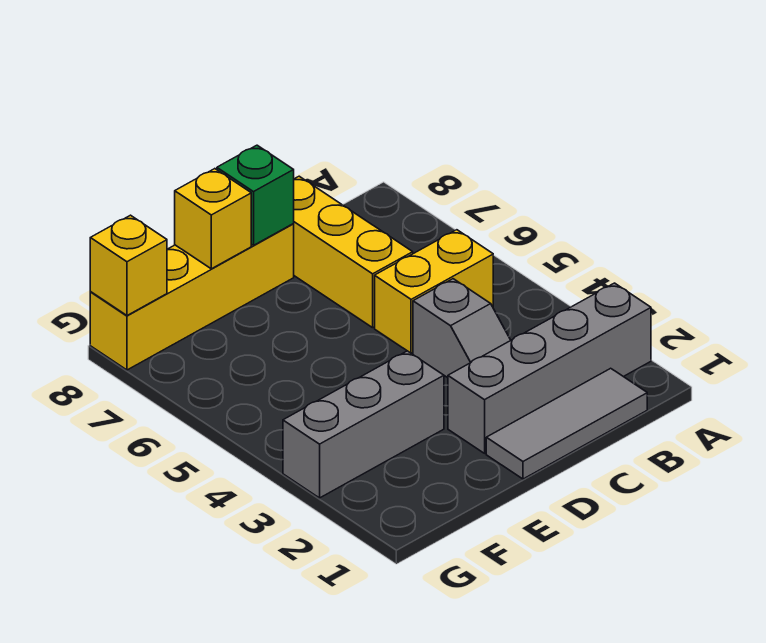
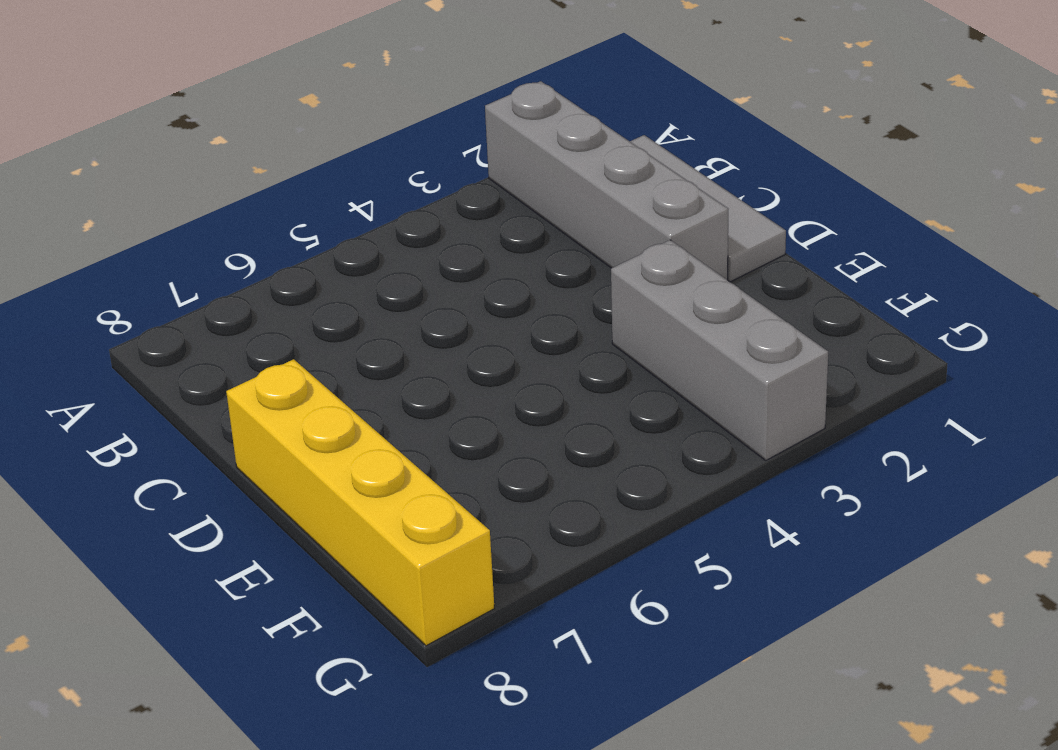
none -> yellow 1x2 brick [375,230,493,353]
none -> grey 1x2 slope [413,279,511,378]

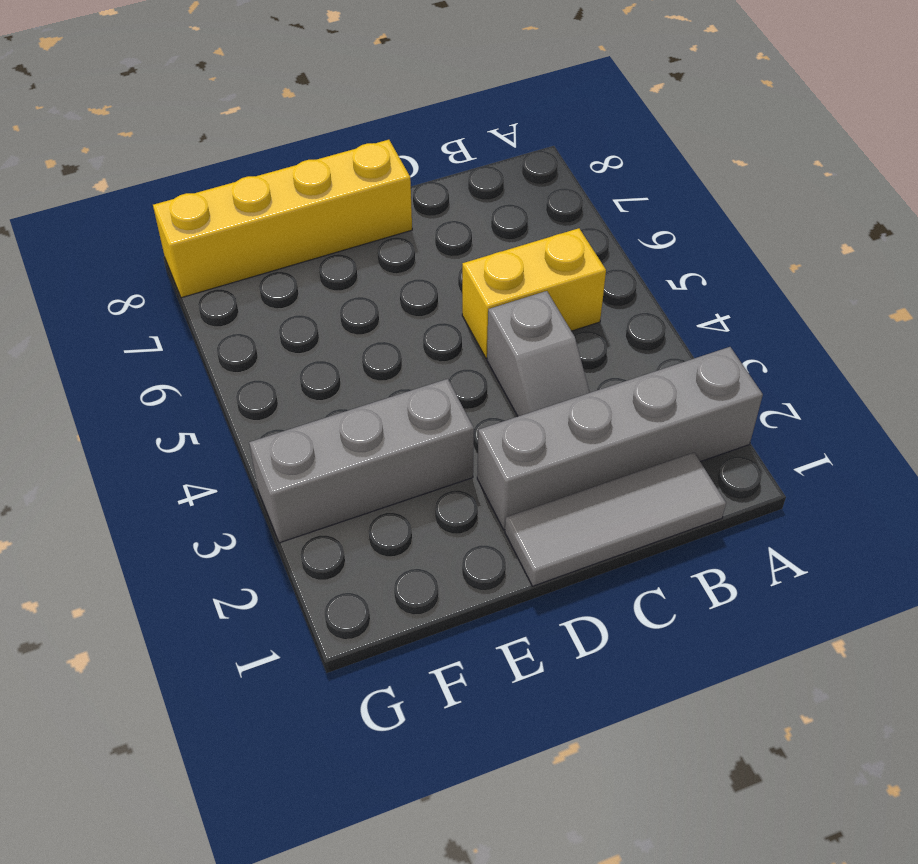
none -> yellow 1x3 brick [293,176,413,328]
none -> green 1x1 brick [217,145,294,245]

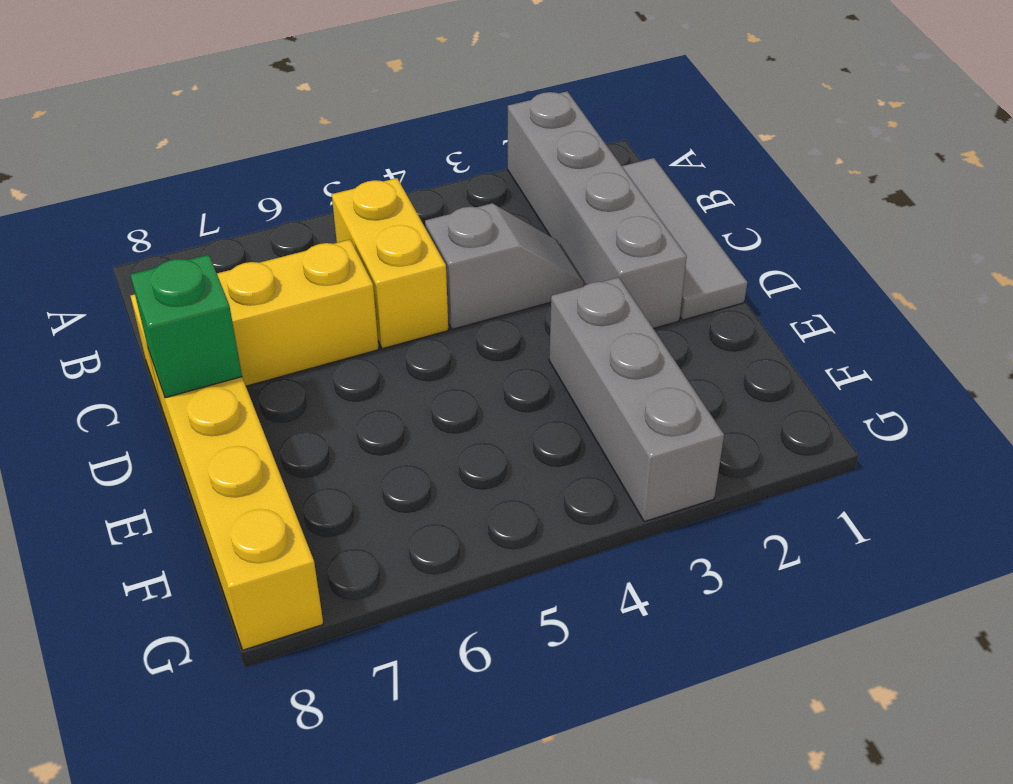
none -> yellow 1x1 brick [175,169,251,269]
none -> yellow 1x1 brick [90,215,167,315]

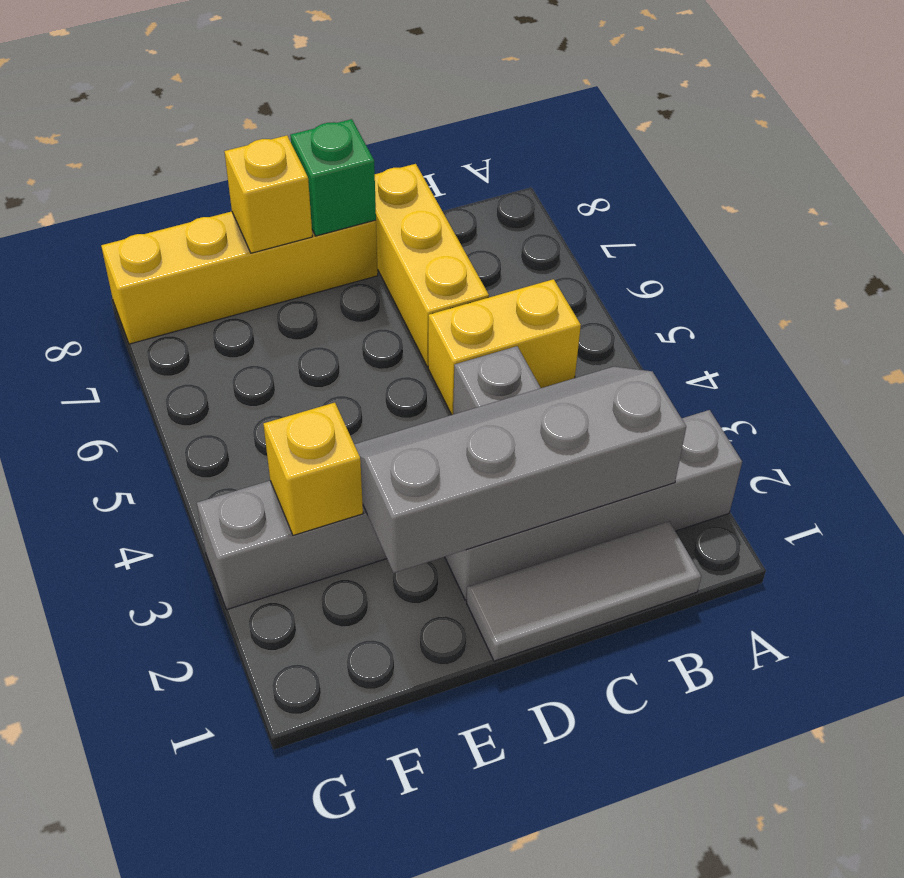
grey 2x4 slope [354,367,686,573] -> none
yellow 1x1 brick [263,403,363,535] -> yellow 1x1 brick moved to [90,215,167,315]

